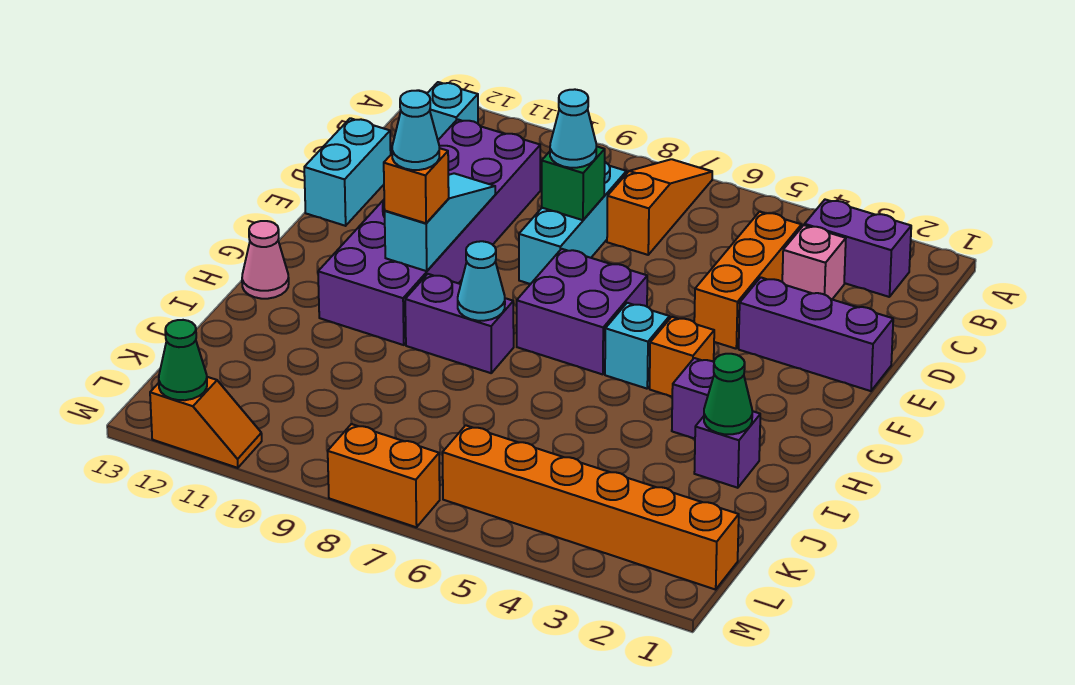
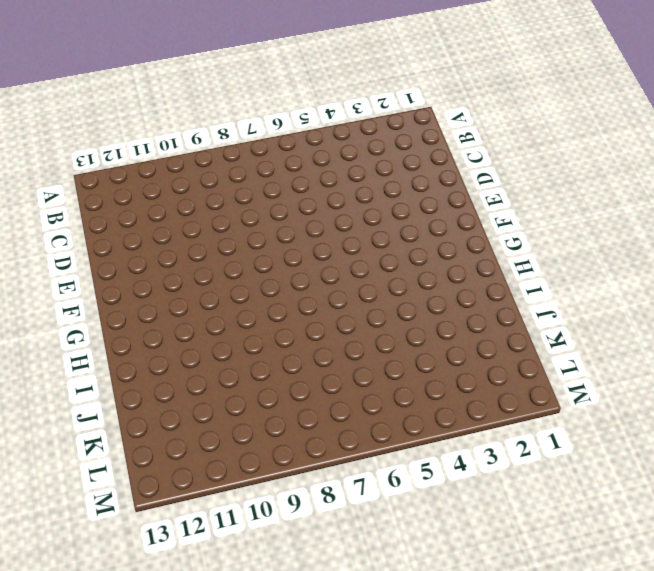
none -> orange 1x3 slope [607,159,712,255]
none -> purple 1x2 brick [805,200,911,297]
none -> cyan 1x1 brick [427,82,478,140]

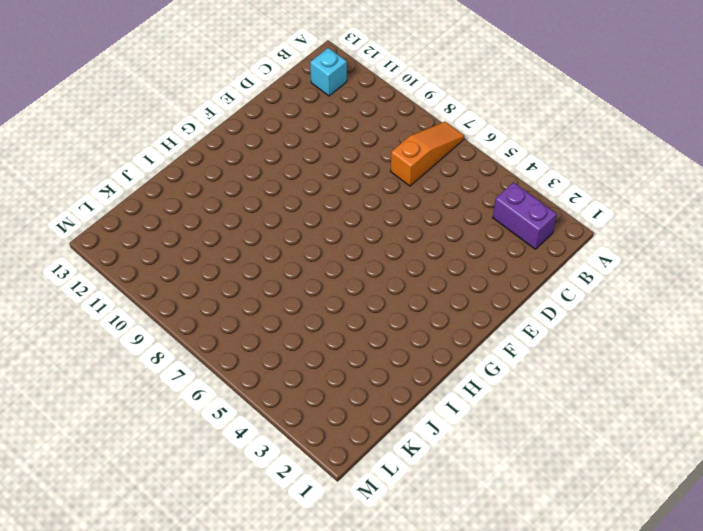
none -> pink 1x1 brick [782,225,846,299]
none -> orange 1x3 brick [694,212,801,349]
none -> cyan 1x3 brick [519,162,626,284]

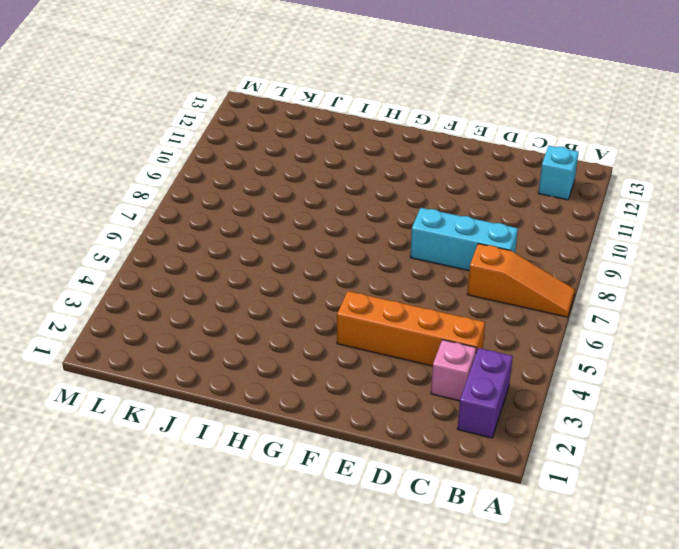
orange 1x4 brick [337,291,485,366] -> orange 1x3 brick [694,212,801,349]
none -> purple 2x6 brick [318,119,540,345]
none -> cyan 1x2 brick [304,118,391,226]
none -> purple 1x3 brick [739,277,893,391]

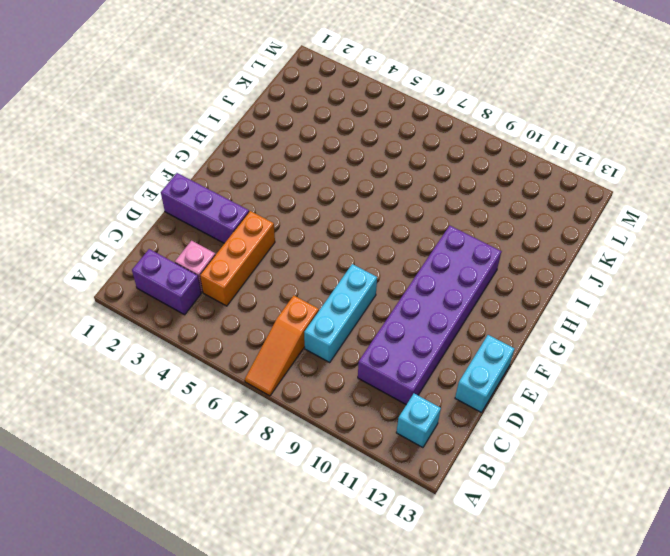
none -> purple 2x2 brick [517,249,647,374]
none -> orange 1x1 brick [650,317,714,397]
none -> cyan 1x1 brick [605,303,669,389]

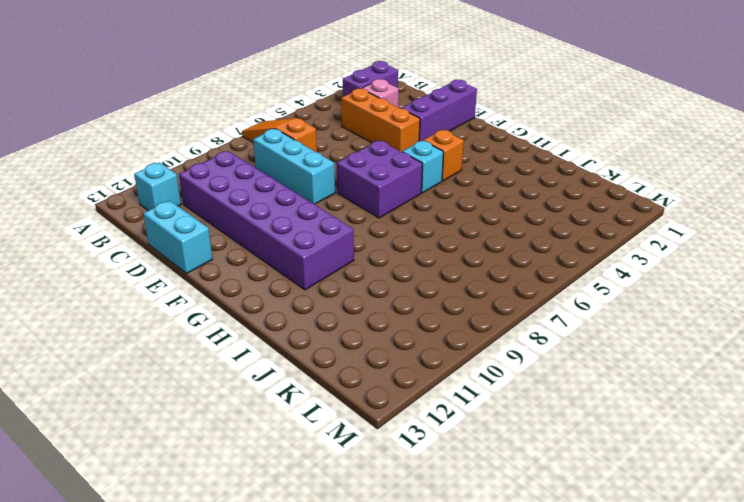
none -> purple 1x1 brick [672,358,714,439]
none -> purple 1x2 brick [405,274,514,373]
none -> pink 1x1 cone [242,221,289,299]

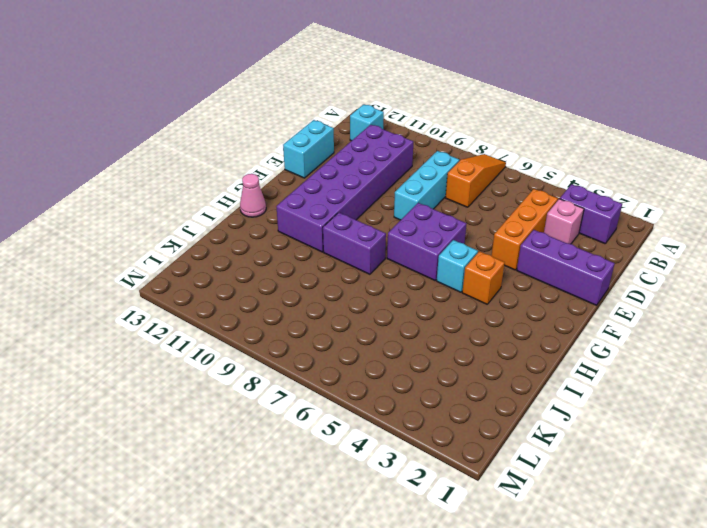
none -> purple 1x1 brick [672,358,714,439]
none -> purple 1x1 brick [694,411,760,488]
none -> orange 1x6 brick [443,425,739,590]

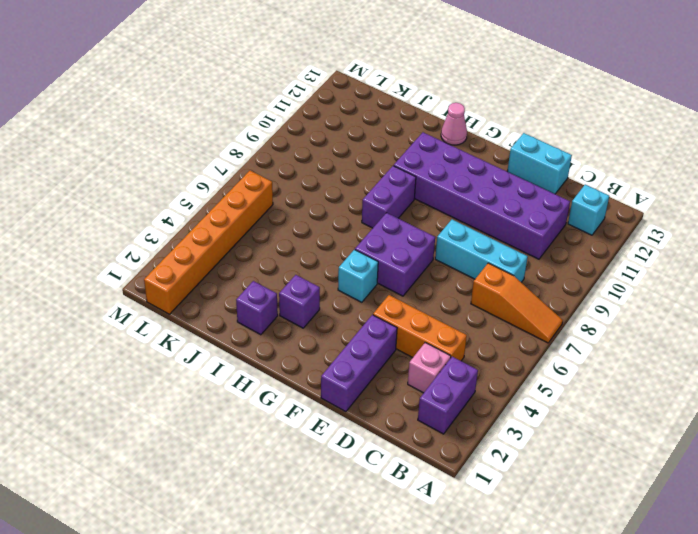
none -> orange 1x1 brick [650,317,714,397]
none -> orange 1x2 brick [328,424,440,527]
none -> orange 1x2 slope [150,377,262,468]

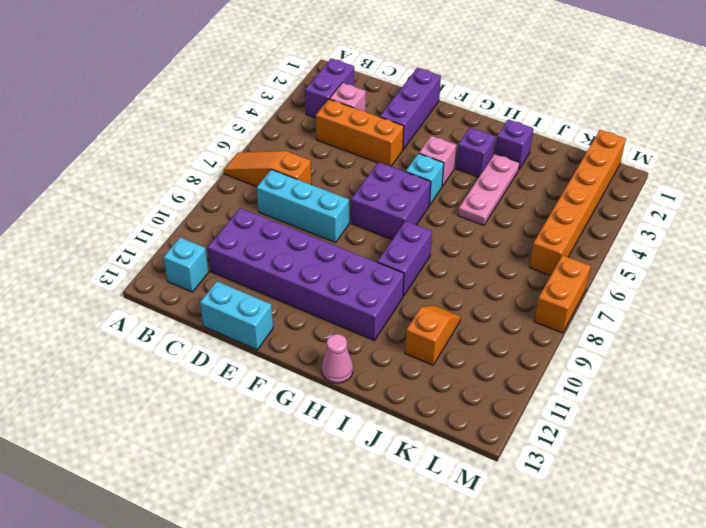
pink 1x1 brick [419,136,456,187] -> orange 1x1 brick [650,317,714,397]
pink 1x3 plate [458,154,520,225] -> none
orange 1x2 slope [405,305,461,365] -> orange 1x2 slope moved to [150,377,262,468]
none -> green 1x1 brick [542,146,605,220]
none -> cyan 1x3 slope [385,173,495,271]
none -> cyan 1x1 cone [458,241,505,321]

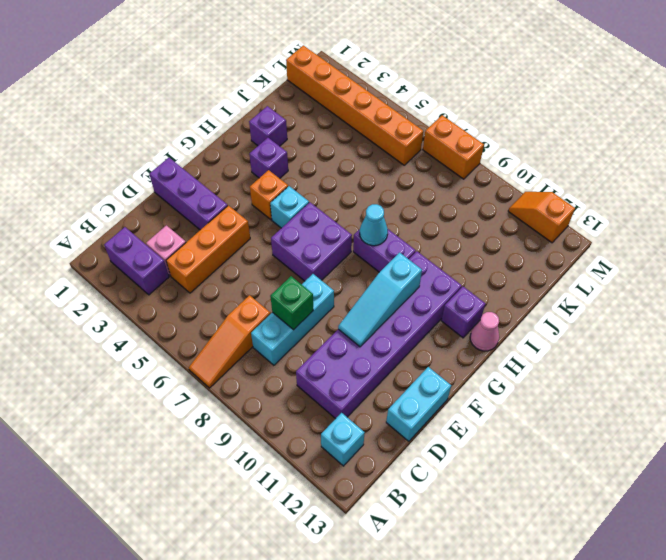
purple 1x1 brick [441,287,485,338] -> none
none -> green 1x1 cone [704,354,752,434]
none -> green 1x1 cone [159,320,207,400]
none -> cyan 1x1 cone [550,89,596,168]

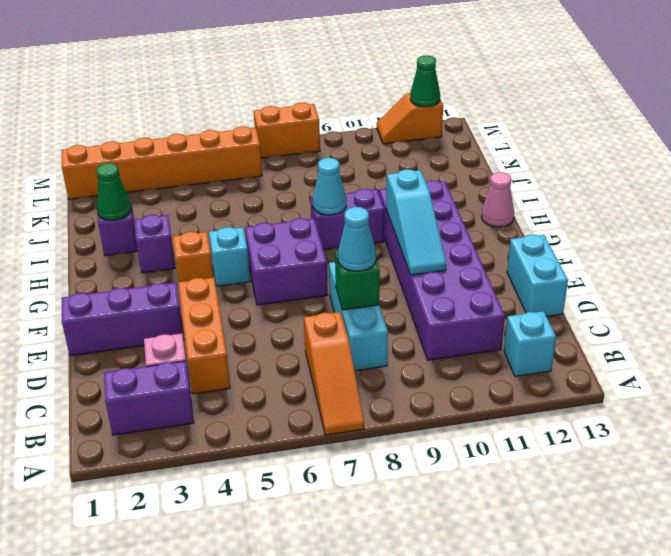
none -> orange 1x1 brick [384,148,449,223]
none -> cyan 1x1 cone [392,91,439,170]

